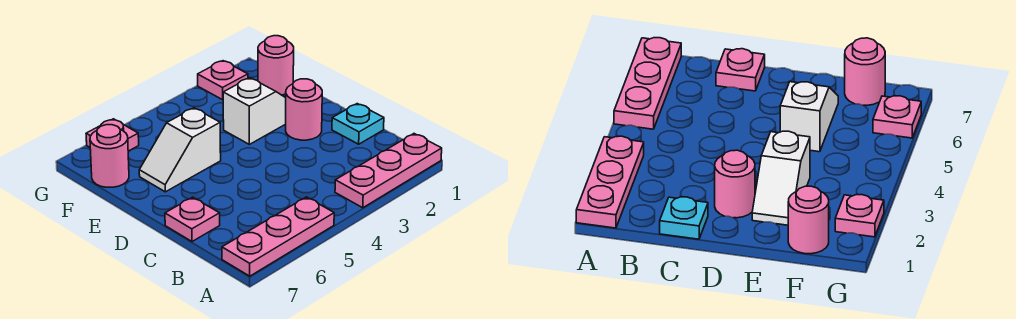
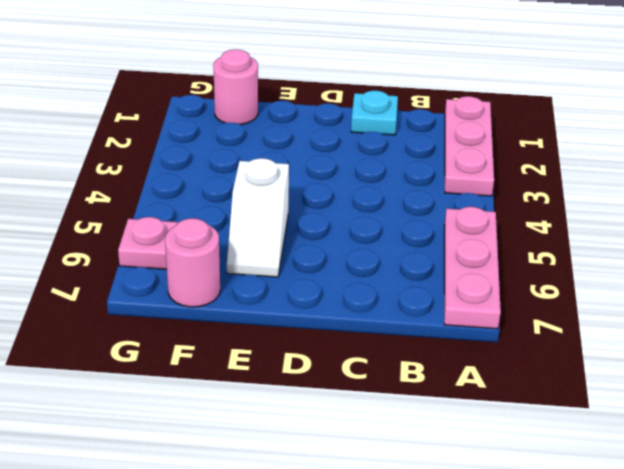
none -> pink 1x1 plate [165,197,220,242]
none -> pink 1x1 round brick [286,79,322,140]

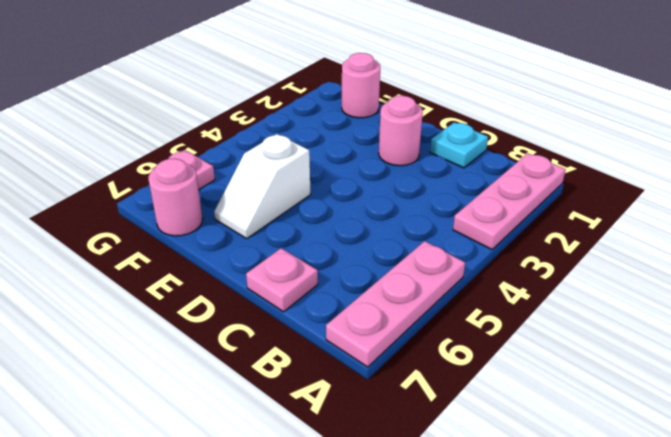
none -> white 1x2 slope [223,78,286,144]
none -> pink 1x1 plate [198,61,248,100]

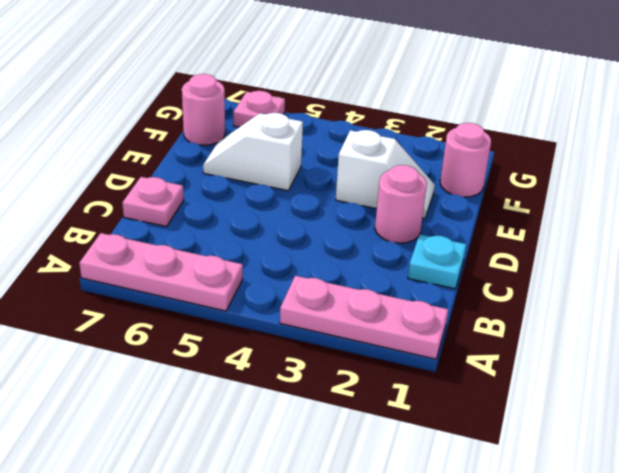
none -> pink 1x1 plate [198,61,248,100]

